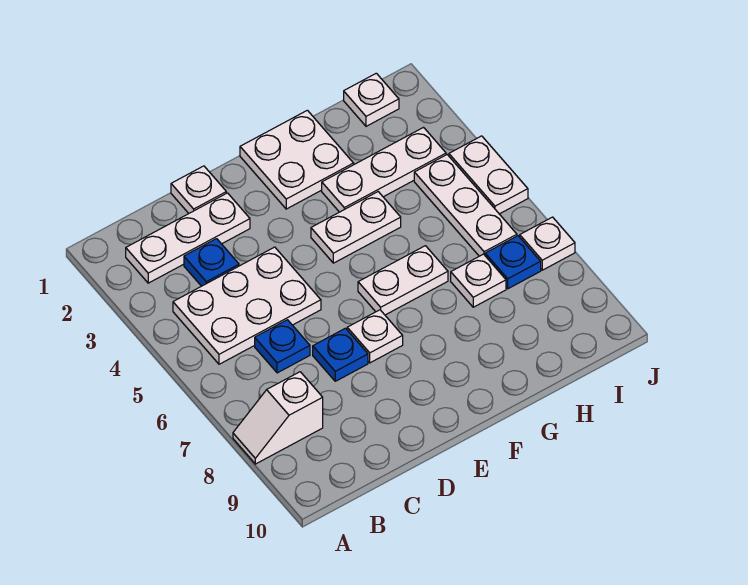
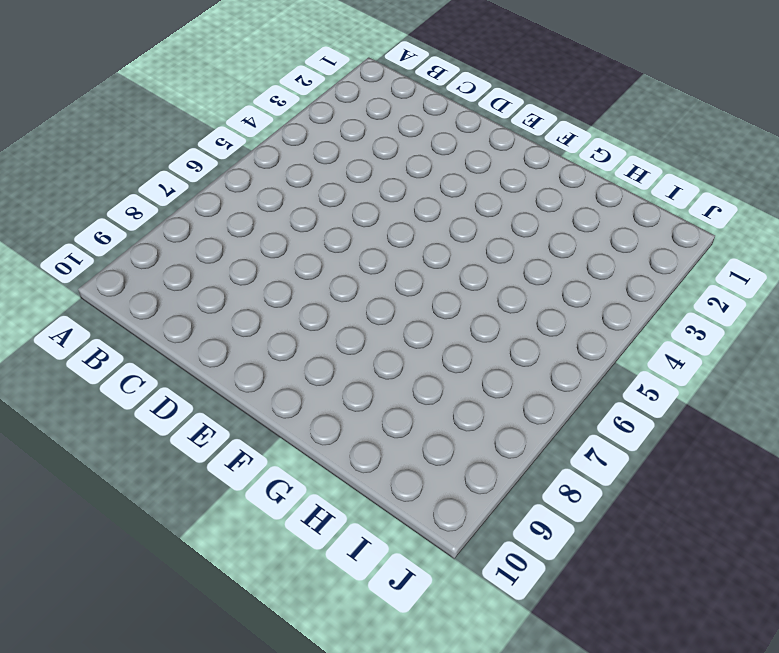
none -> white 1x2 slope [233,372,323,464]
none -> white 1x3 plate [126,193,250,283]
none -> white 2x3 plate [173,247,321,364]

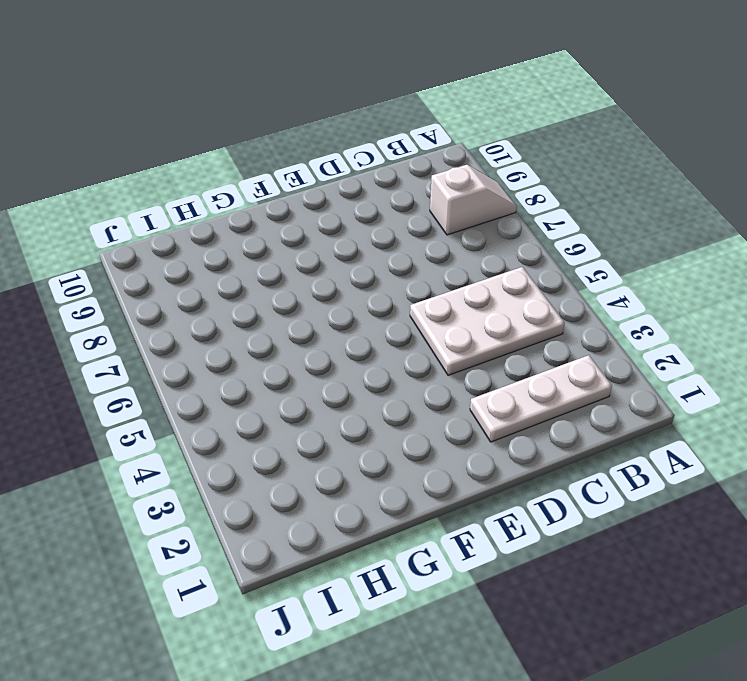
none -> blue 1x1 plate [184,239,239,286]
none -> blue 1x1 plate [255,320,310,373]
none -> white 1x1 plate [171,166,226,213]

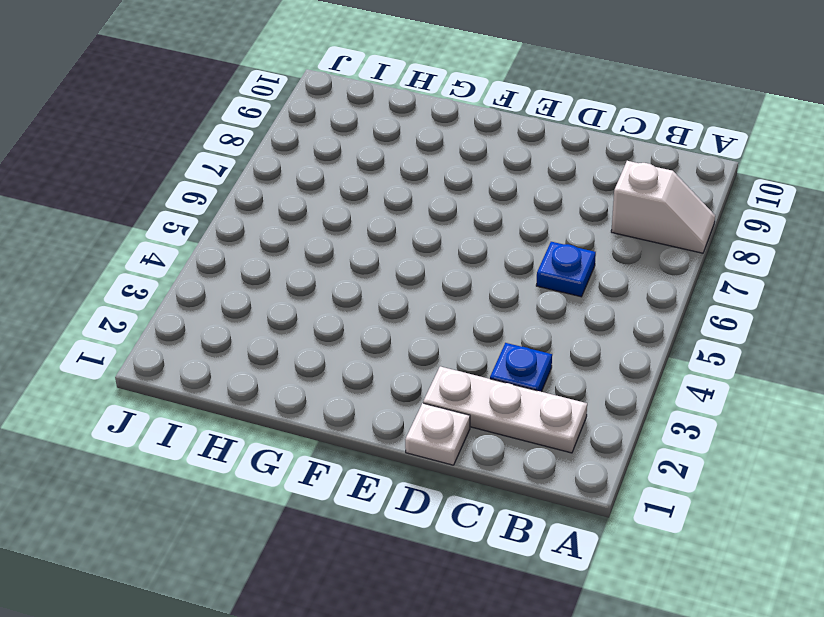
none -> white 2x3 plate [173,247,321,364]
none -> blue 1x1 plate [313,328,368,381]
none -> white 1x1 plate [347,310,403,363]

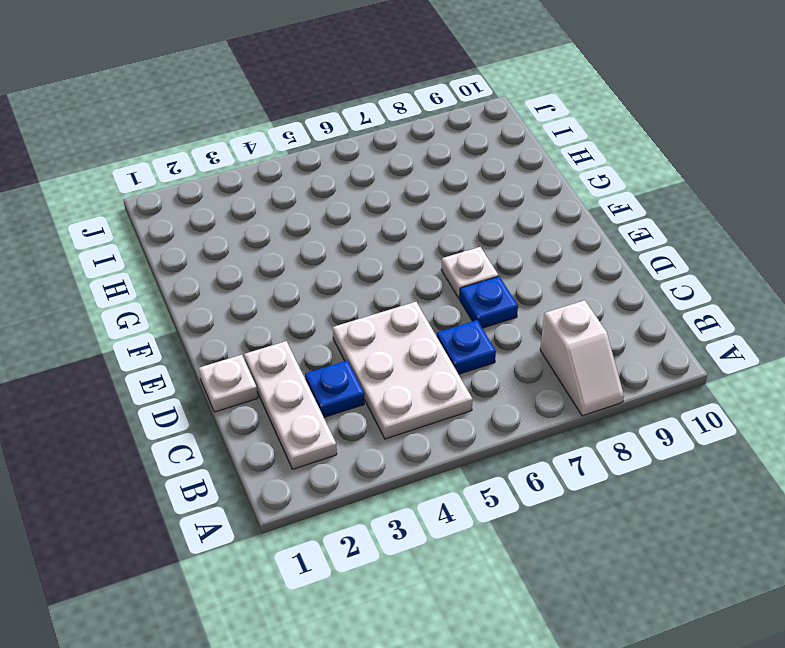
none -> white 2x2 plate [240,110,354,209]
none -> white 1x2 plate [311,192,401,263]
none -> white 1x2 plate [358,246,448,315]

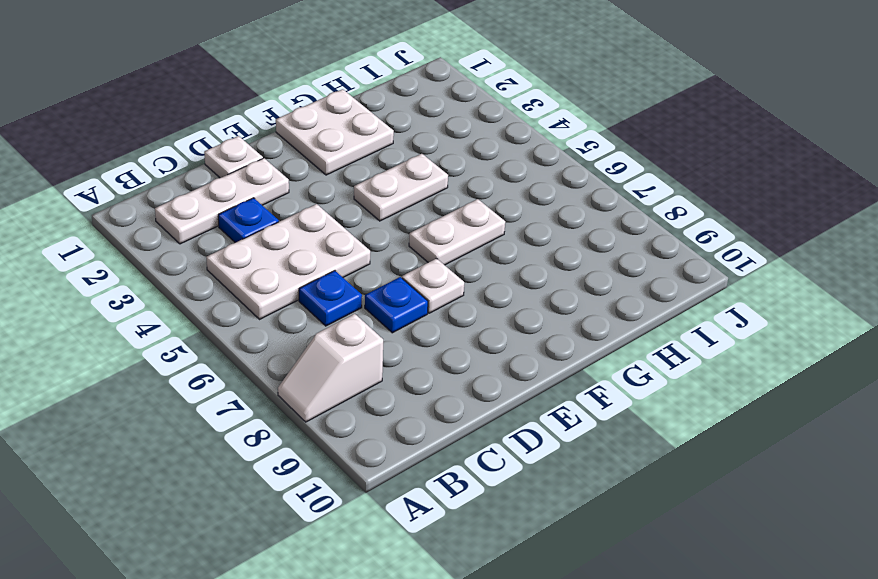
none -> white 1x3 plate [322,128,446,212]
none -> white 1x1 plate [451,254,506,307]
none -> white 1x1 plate [344,73,399,126]

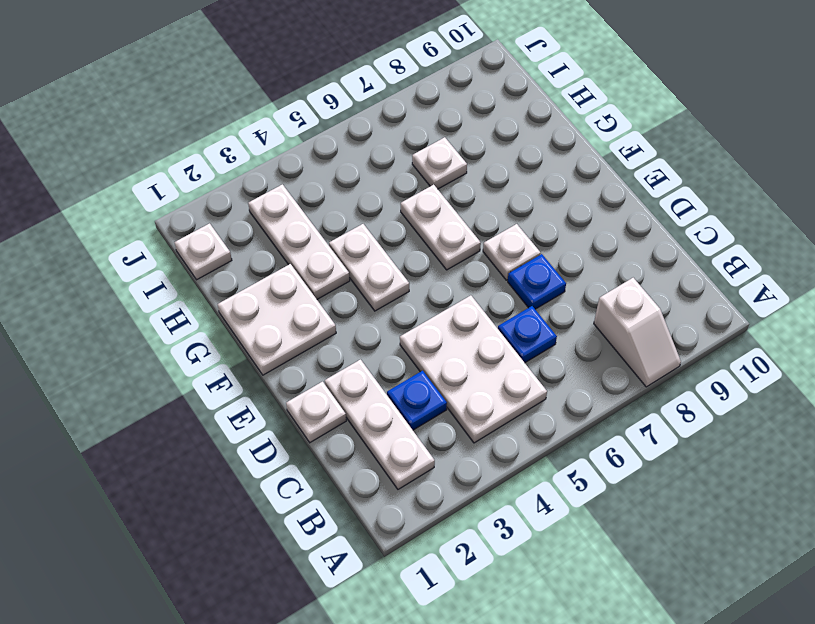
none -> white 1x3 plate [414,155,517,256]
none -> blue 1x1 plate [485,236,541,289]
none -> white 1x2 plate [449,136,528,214]

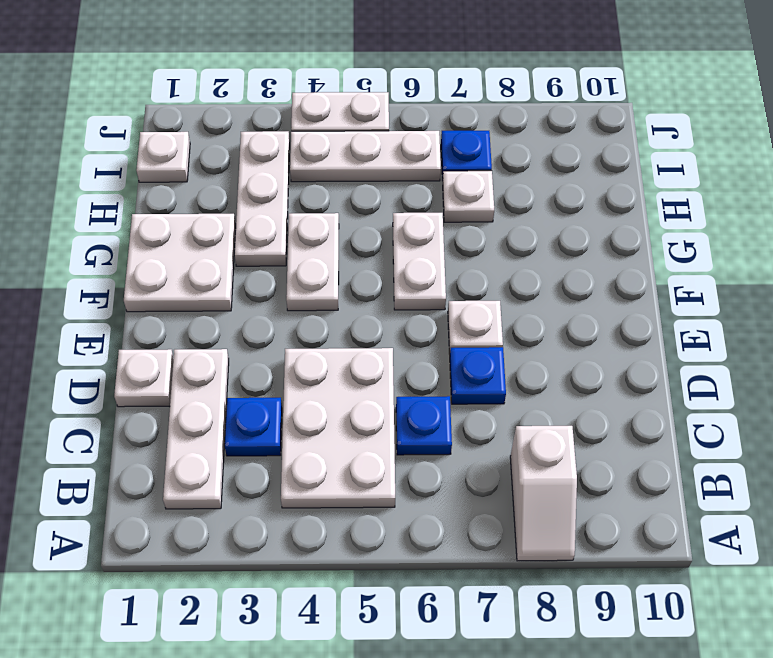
none -> white 1x1 plate [520,217,575,270]

